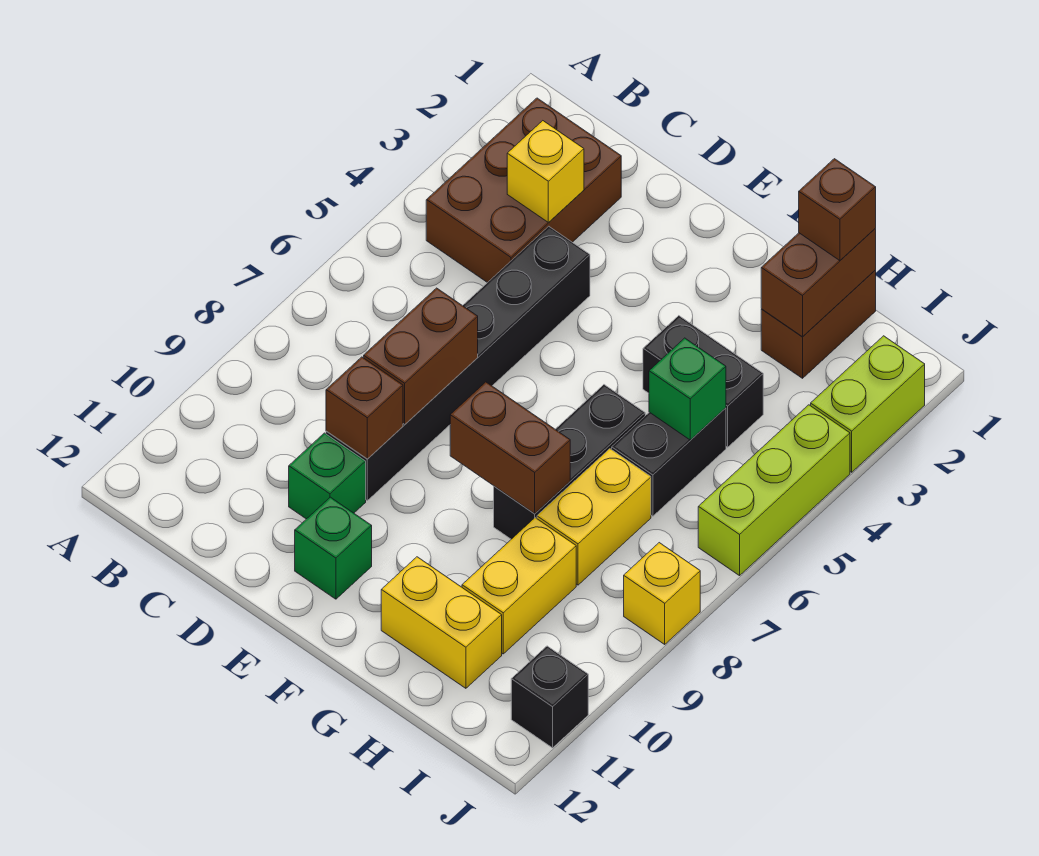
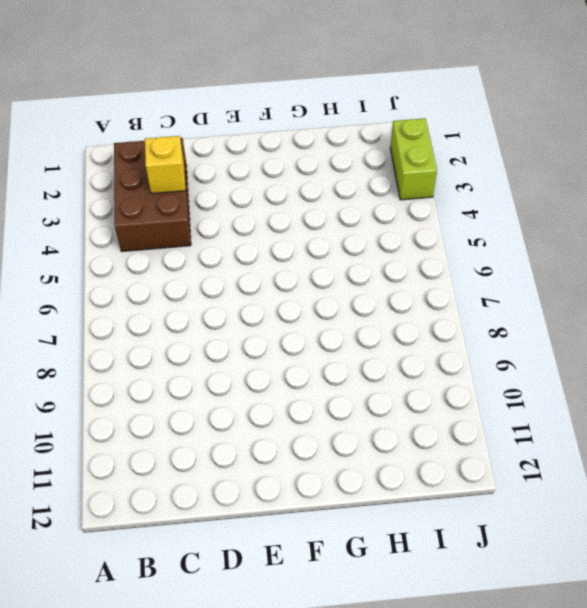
none -> black 1x6 brick [326,226,590,500]
none -> green 1x1 brick [289,433,366,519]
none -> green 1x1 brick [295,497,372,599]

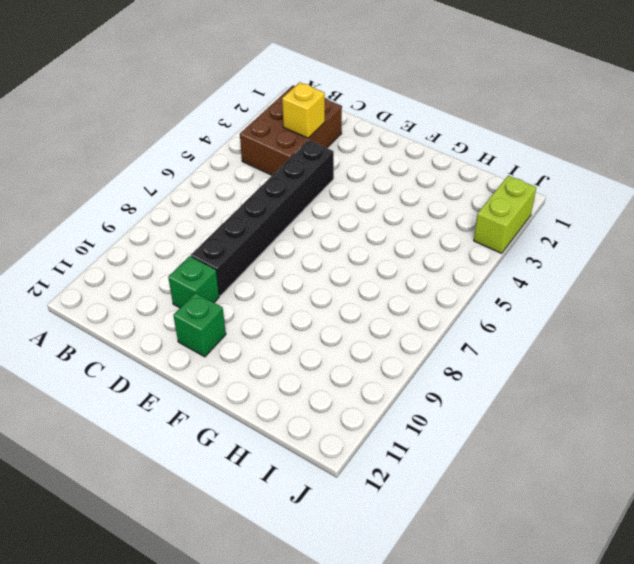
none -> black 1x2 brick [643,316,763,447]
none -> black 1x3 brick [494,385,645,539]
none -> yellow 1x2 brick [381,557,502,688]

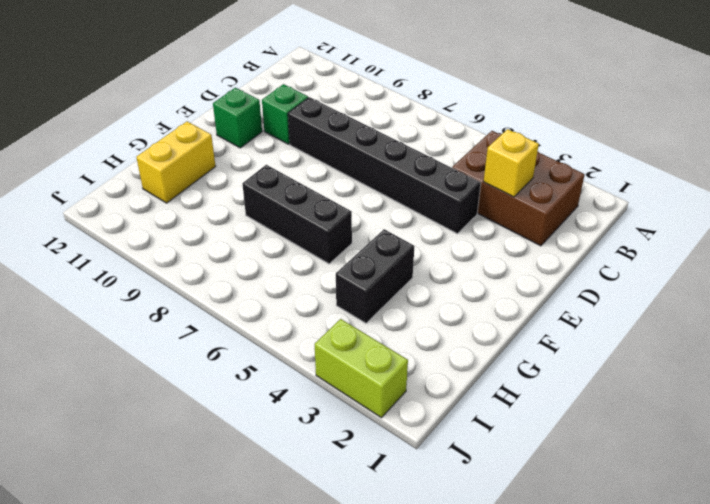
none -> brown 1x2 brick [761,270,876,378]
none -> black 1x2 brick [612,408,726,516]
none -> yellow 1x2 brick [537,449,651,585]

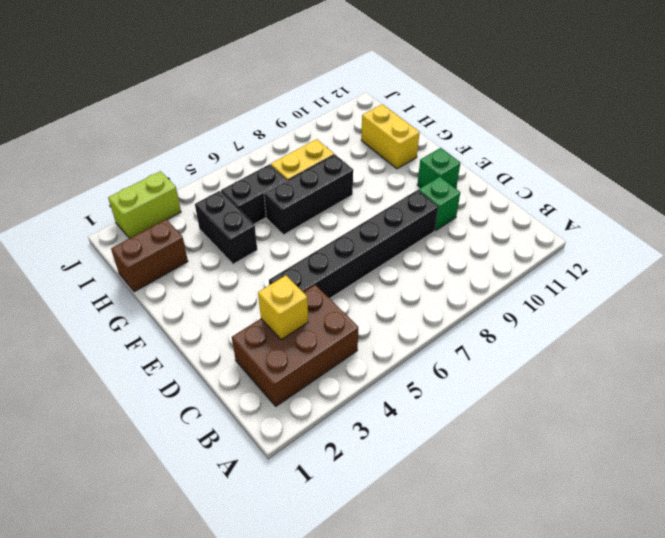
none -> yellow 1x2 brick [462,518,576,654]
none -> lime 1x3 brick [698,405,850,576]
none -> yellow 1x1 brick [624,543,700,644]

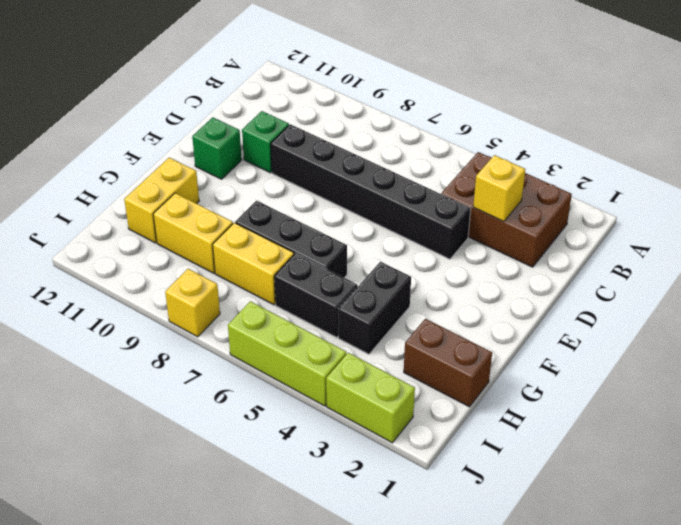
none -> black 1x1 brick [511,646,588,748]
none -> brown 1x2 brick [364,288,478,424]
none -> brown 1x1 brick [326,357,403,459]

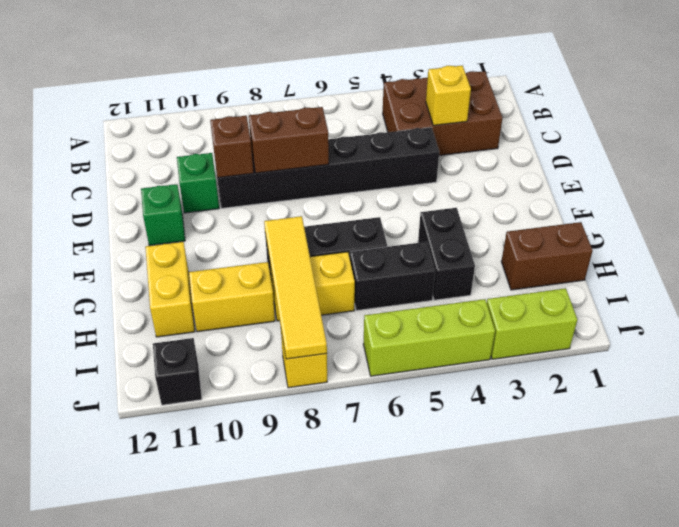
yellow 1x4 tile [264,216,327,359] -> brown 1x2 brick [450,382,570,514]
none -> brown 1x2 brick [761,229,876,337]
none -> green 1x1 brick [649,338,726,440]
none -> brown 1x1 brick [799,159,876,261]

